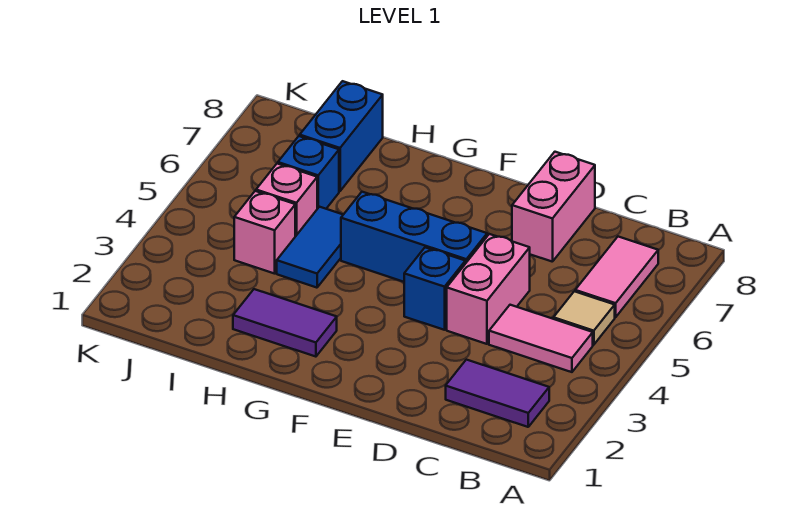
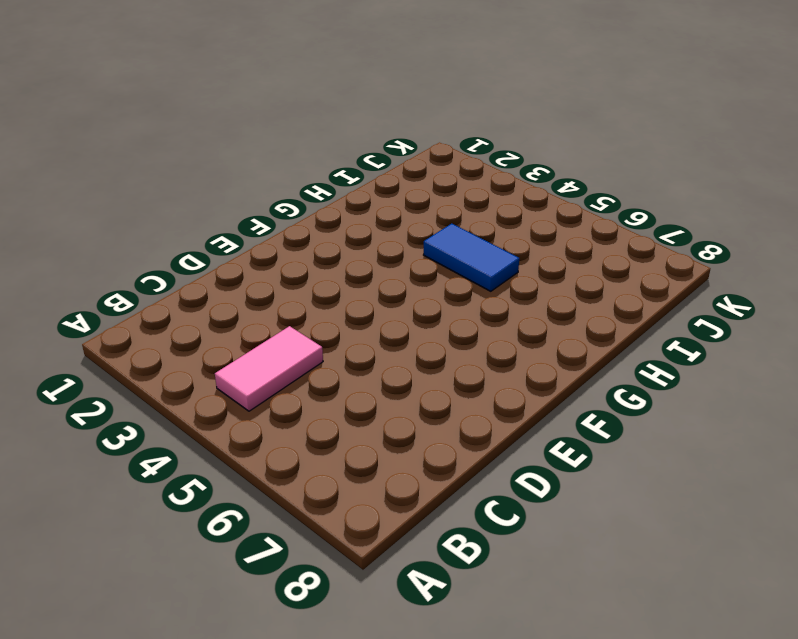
none -> purple 1x2 tile [446,360,549,427]
none -> tan 1x1 tile [553,291,615,345]
none -> pink 1x2 tile [575,237,658,317]

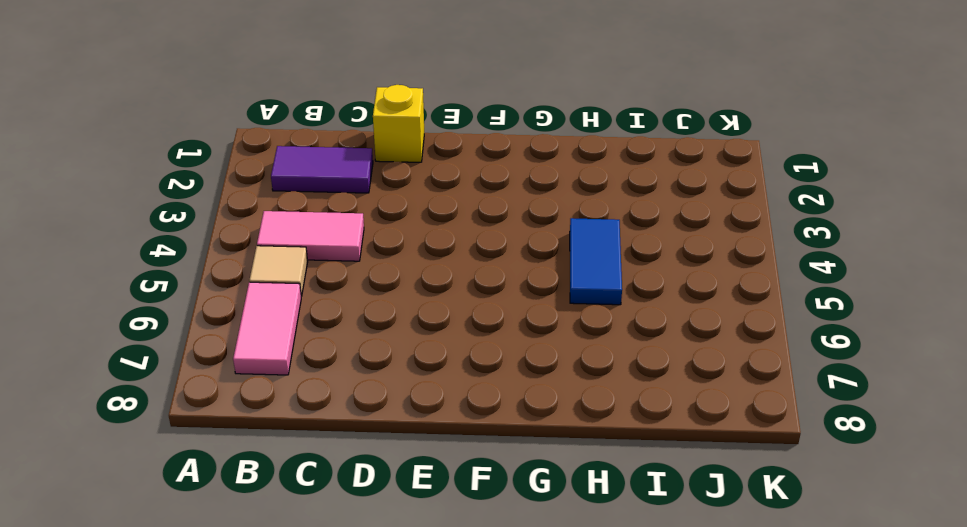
yellow 1x1 brick [373,85,424,162] -> none
none -> pink 1x2 brick [447,234,530,344]
none -> pink 1x2 brick [512,152,595,262]
none -> blue 1x1 brick [404,247,465,330]

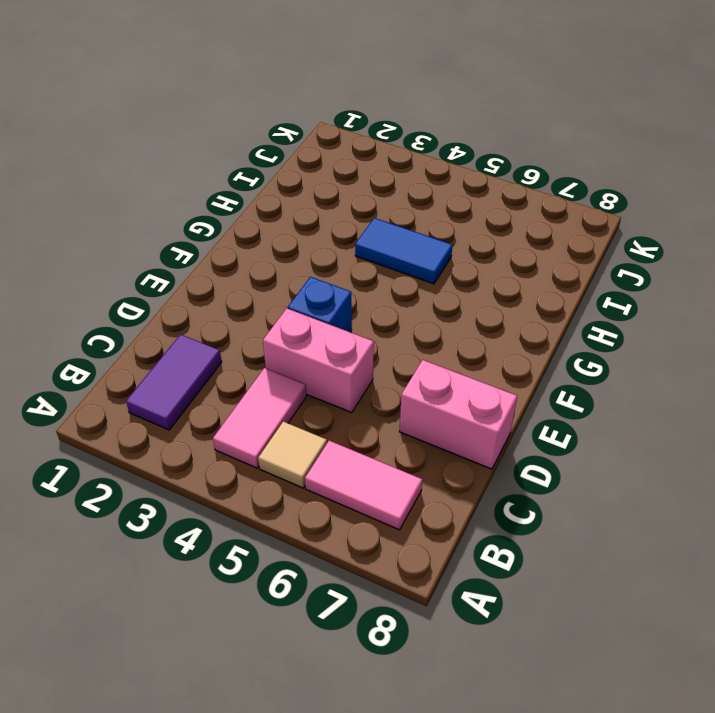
none -> blue 1x3 brick [341,192,487,282]
none -> purple 1x2 tile [233,289,337,357]
none -> pink 1x1 brick [234,191,295,274]

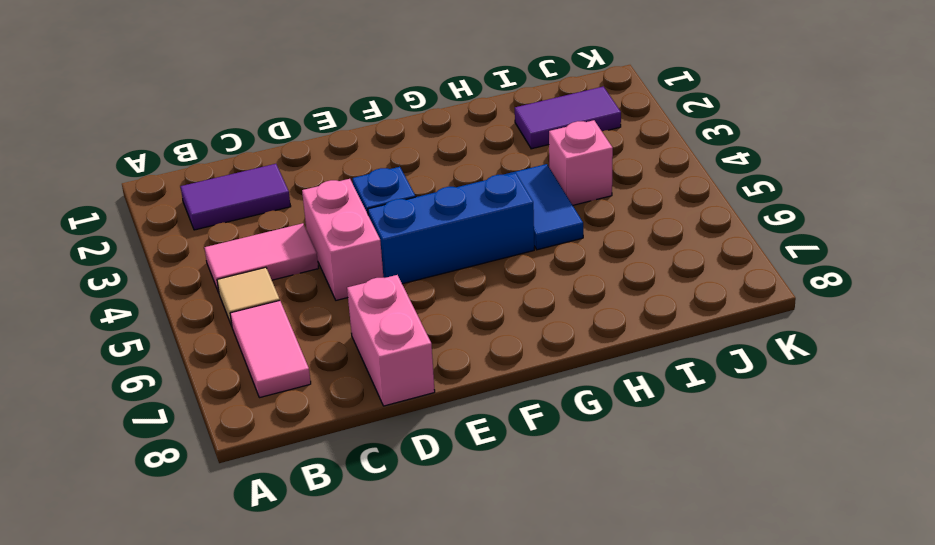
purple 1x2 tile [515,87,621,149] -> purple 1x2 tile moved to [233,289,337,357]
none -> pink 1x1 brick [256,164,317,237]
none -> blue 1x1 brick [278,136,339,209]
none -> blue 1x2 brick [300,81,383,191]

